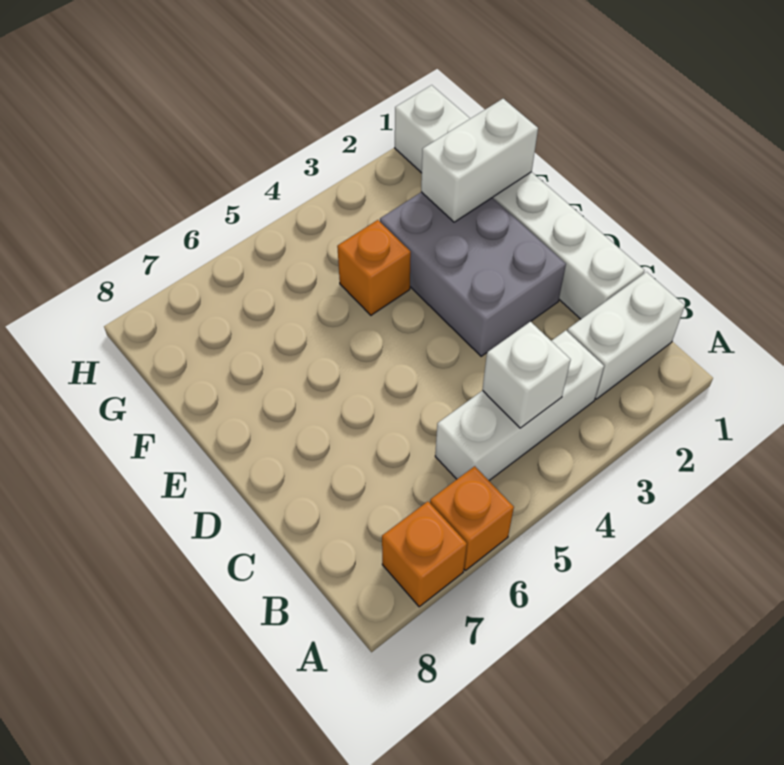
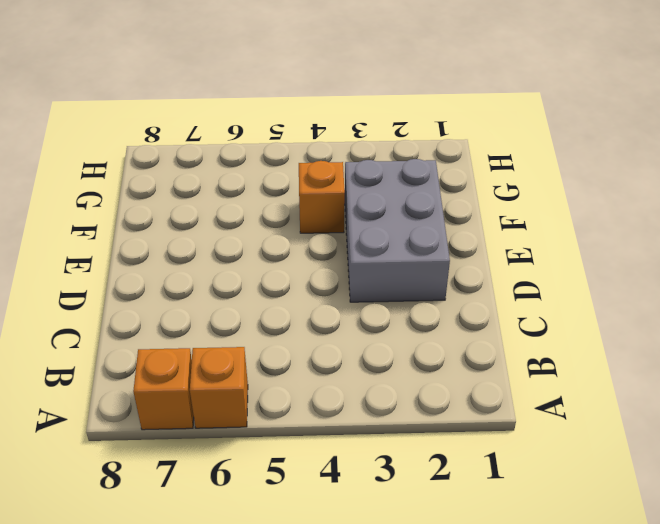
none -> white 1x2 brick [567,272,685,399]
none -> white 1x3 brick [435,330,604,480]

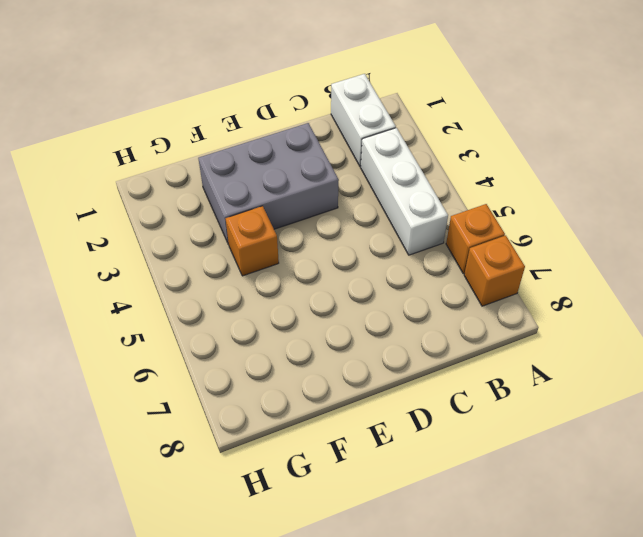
none -> white 1x6 brick [395,85,644,319]
none -> white 1x1 brick [482,321,571,428]

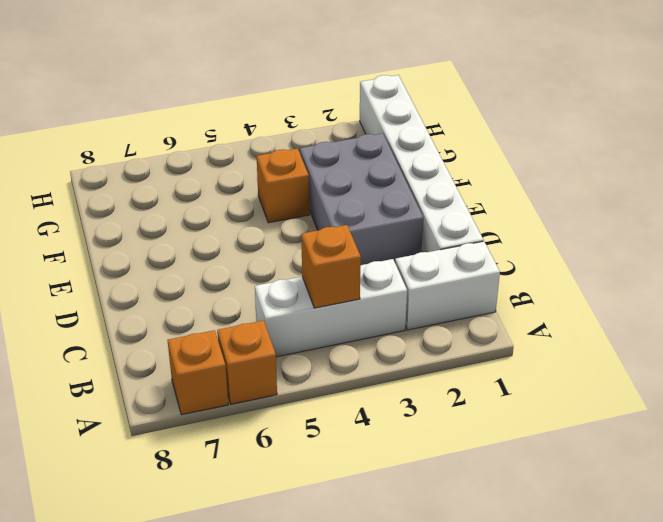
orange 1x1 brick [301,225,361,308] -> white 1x1 brick [482,321,571,428]
none -> white 1x2 brick [421,99,538,222]

